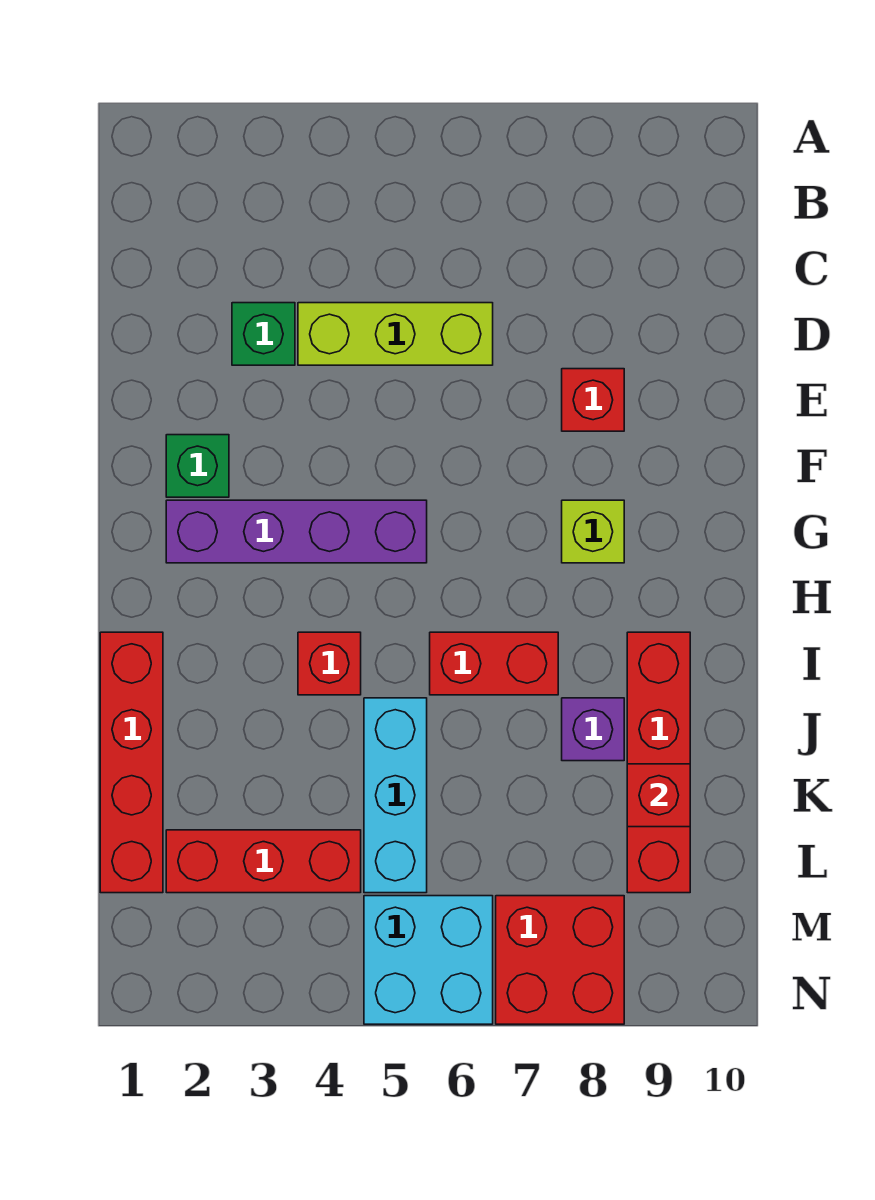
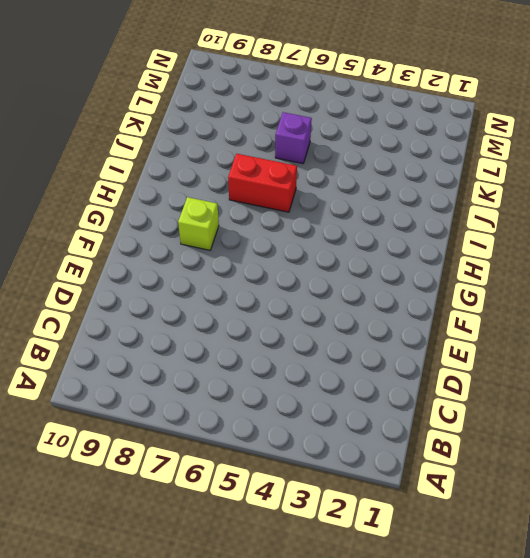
purple 1x1 brick [275,112,312,164] -> purple 1x1 brick moved to [562,698,624,761]
none -> green 1x1 brick [232,303,295,365]
none -> lime 1x3 brick [298,303,493,365]
none -> red 1x1 brick [562,369,624,431]

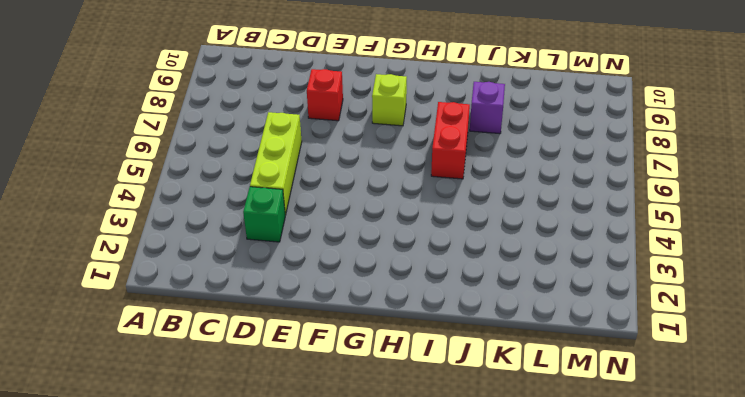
none -> green 1x1 brick [166,435,229,497]
none -> purple 1x4 brick [166,500,427,563]
none -> red 1x4 brick [100,632,163,893]

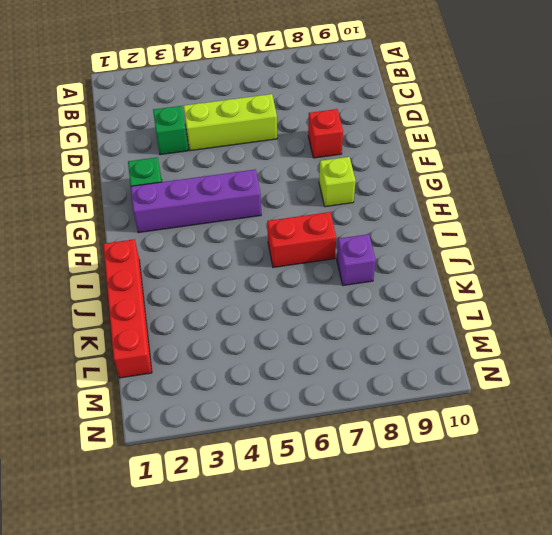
none -> red 1x1 brick [298,632,361,695]
none -> red 1x4 brick [627,632,690,893]
none -> cyan 1x3 brick [364,698,427,893]

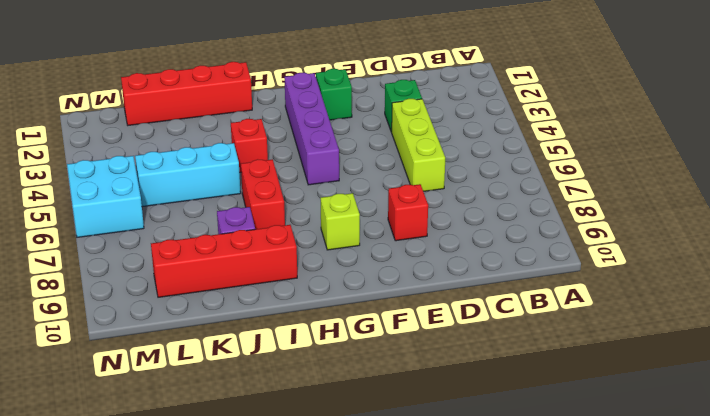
none -> red 1x3 brick [166,830,361,893]
none -> red 2x2 brick [496,896,624,1024]
none -> red 1x1 brick [627,764,690,827]

